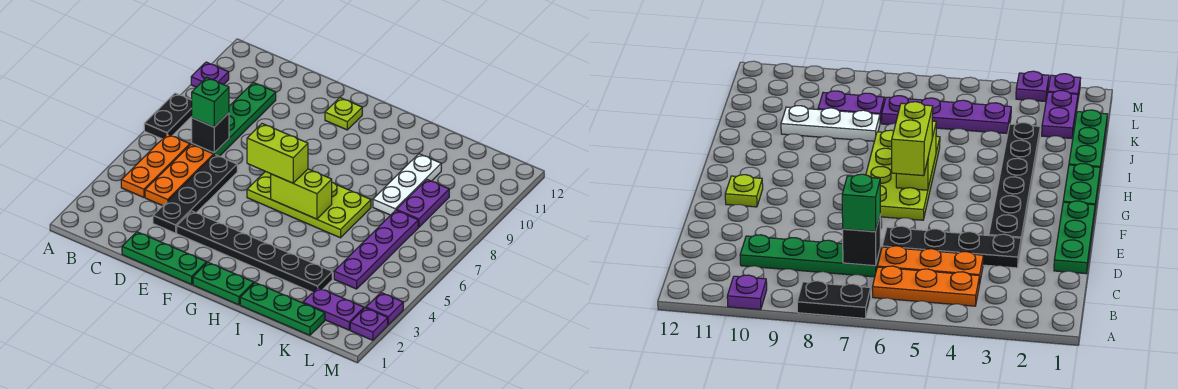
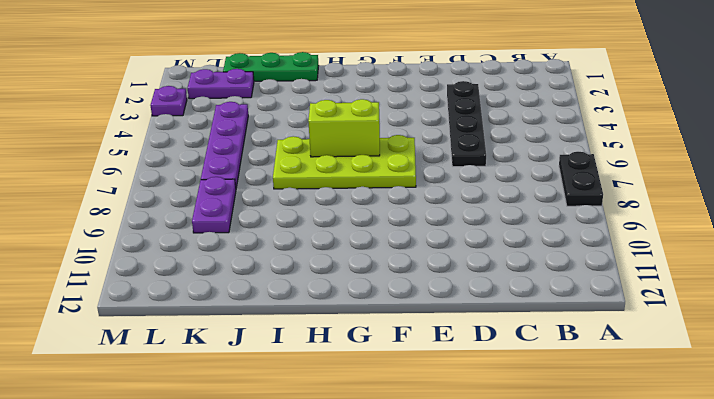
none -> purple 1x1 plate [191,62,229,87]
none -> orange 1x3 plate [121,134,190,197]
none -> orange 1x3 plate [145,144,214,206]

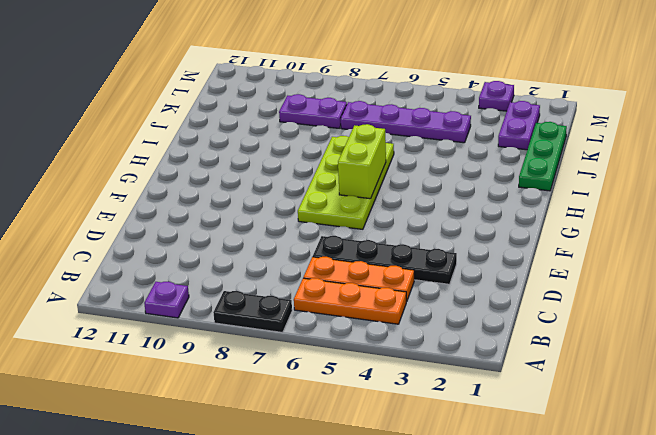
none -> green 1x4 plate [192,82,276,156]
none -> green 1x3 plate [122,232,207,284]
none -> black 1x6 plate [177,211,332,292]

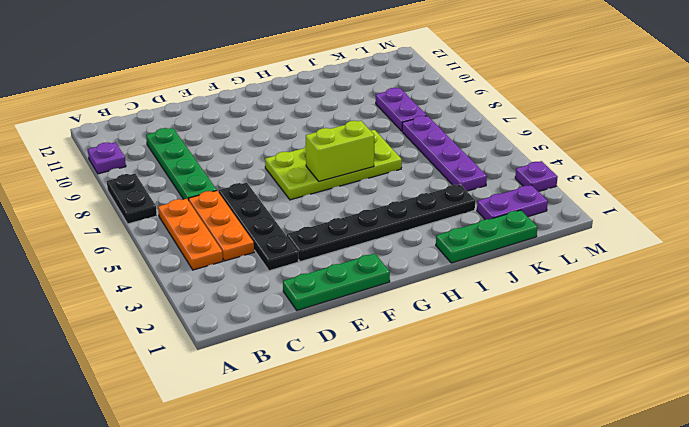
none -> lime 1x1 plate [325,98,362,130]
none -> green 1x2 plate [193,262,254,305]
none -> white 1x3 plate [373,154,441,215]

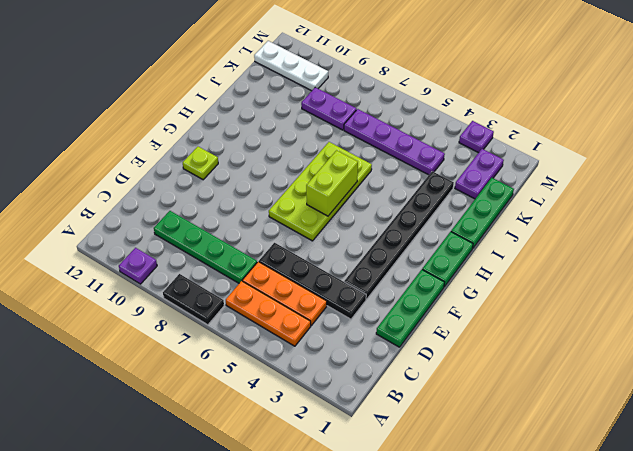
white 1x3 plate [254,41,328,91] -> white 1x3 plate moved to [373,154,441,215]
none -> purple 1x1 plate [350,308,388,340]
none -> black 1x1 brick [192,113,229,153]
none -> green 1x1 brick [192,77,229,127]

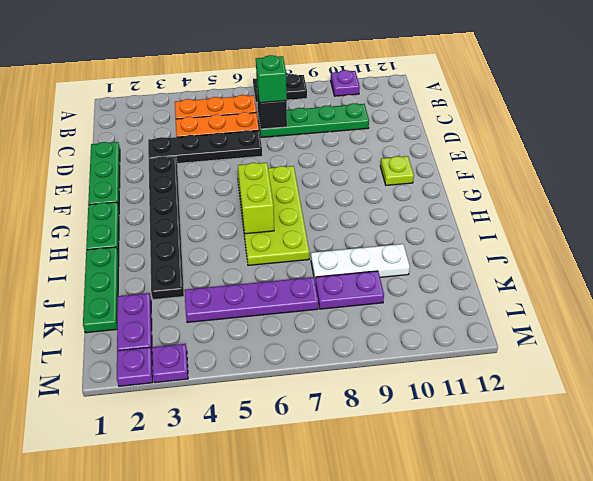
none -> lime 1x2 brick [247,124,308,183]

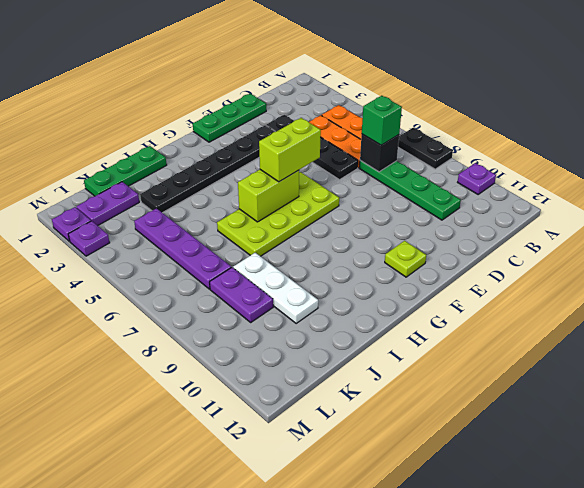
none -> green 1x2 plate [193,262,254,305]

